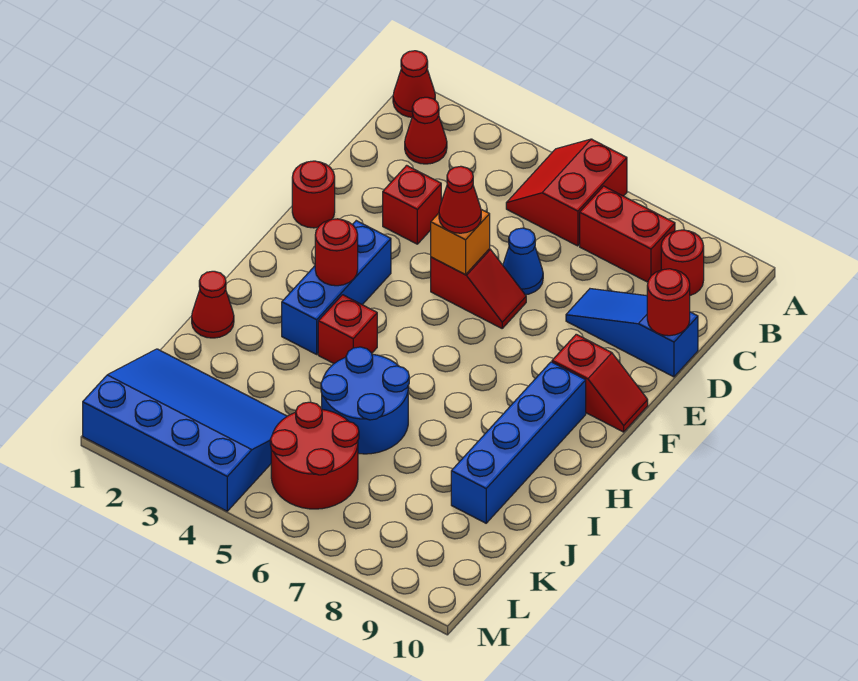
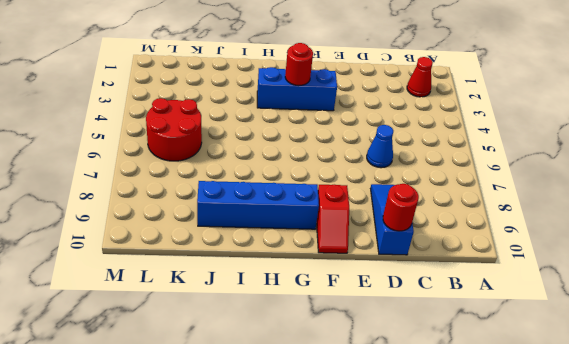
none -> red 1x1 cone [393,51,435,117]
none -> red 2x2 slope [506,139,627,246]
none -> red 1x2 brick [580,186,675,282]

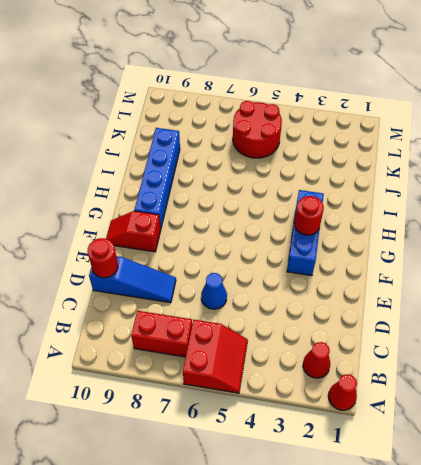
none -> red 1x1 round brick [661,230,704,295]
none -> red 1x1 brick [383,165,441,244]
none -> red 1x1 round brick [292,161,335,228]

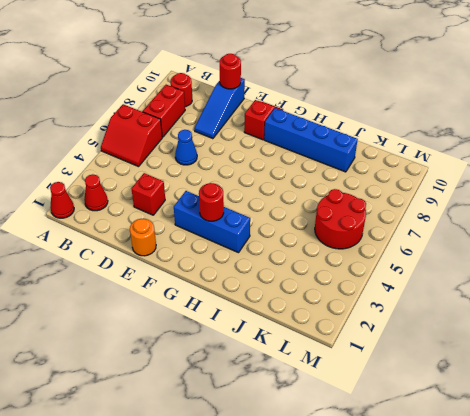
orange 1x1 round brick [130,219,156,256] -> red 1x1 round brick [292,161,335,228]
none -> red 1x2 slope [431,249,526,328]
none -> red 1x1 brick [318,295,377,363]
none -> red 1x1 cone [192,271,234,338]

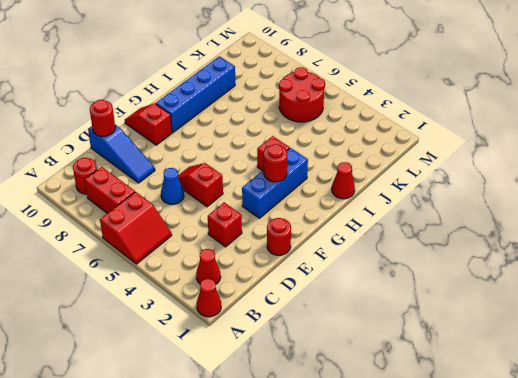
none -> blue 2x2 round brick [321,347,409,454]
none -> blue 3x4 slope [83,349,287,511]
none -> orange 1x1 brick [431,209,490,275]

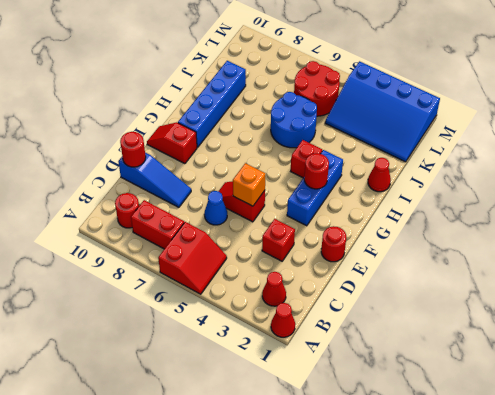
none -> red 1x1 cone [439,166,481,233]

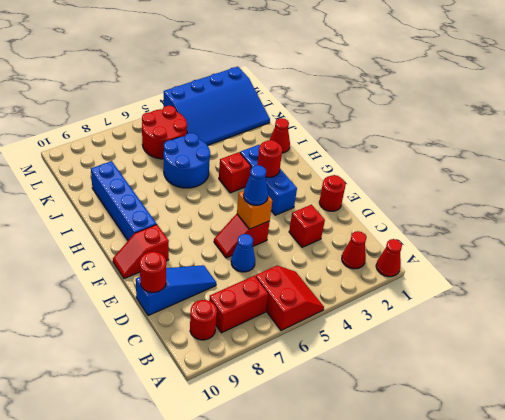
blue 1x1 cone [243,165,268,205] -> red 1x1 cone [439,166,481,233]

